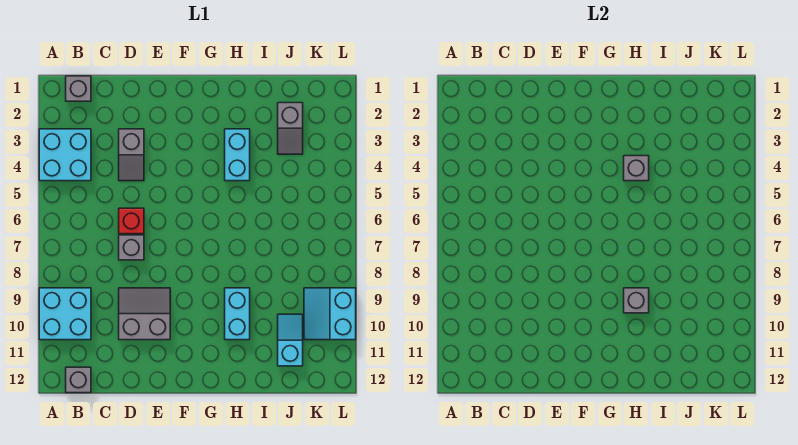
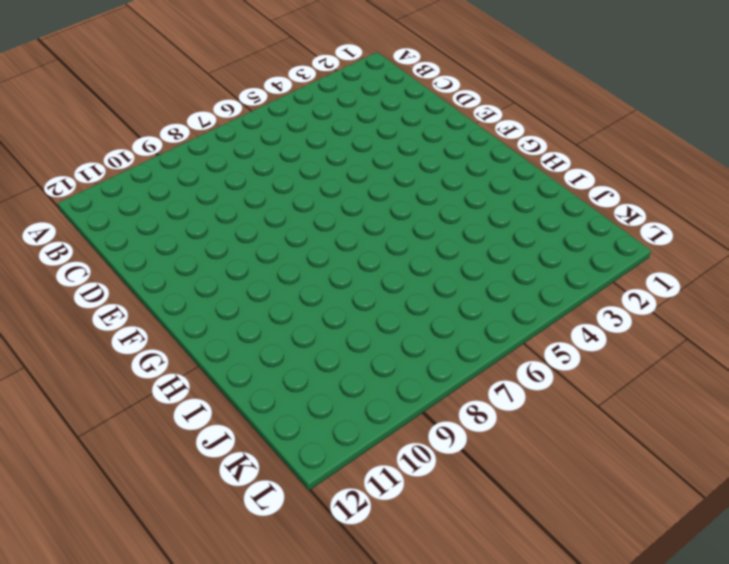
none -> cyan 2x2 brick [39,129,91,181]
none -> cyan 2x2 brick [39,288,91,340]
none -> grey 1x1 brick [66,76,91,101]

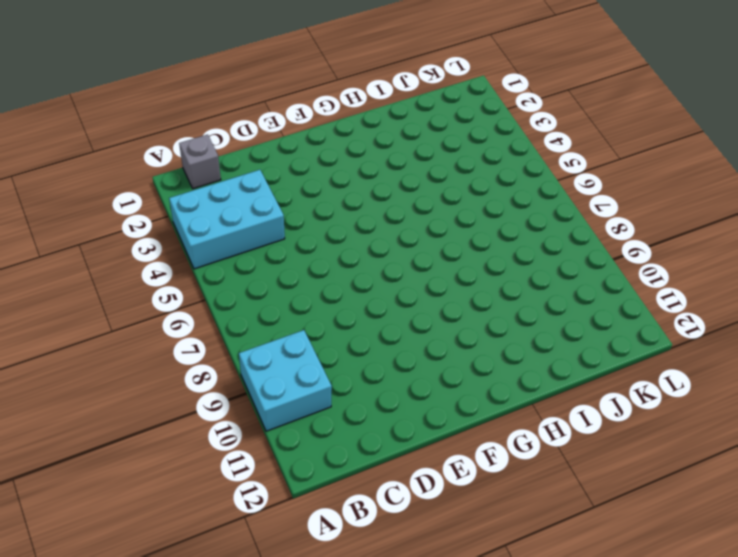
cyan 2x3 brick [169,170,285,269] -> cyan 2x2 brick [39,129,91,181]
none -> grey 1x1 brick [66,367,91,393]
none -> grey 1x2 slope [119,129,144,181]
none -> red 1x1 brick [119,208,144,234]

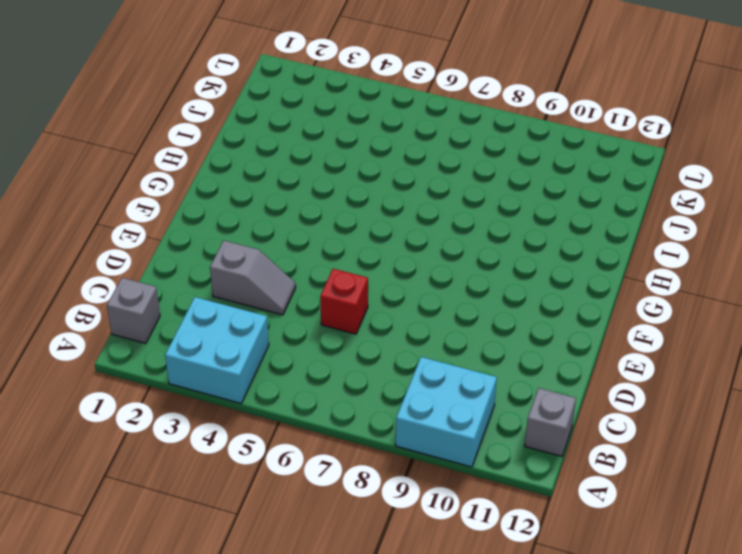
none -> grey 1x1 brick [119,235,144,260]
none -> grey 2x2 slope [119,288,170,340]
none -> cyan 1x2 brick [225,129,250,181]

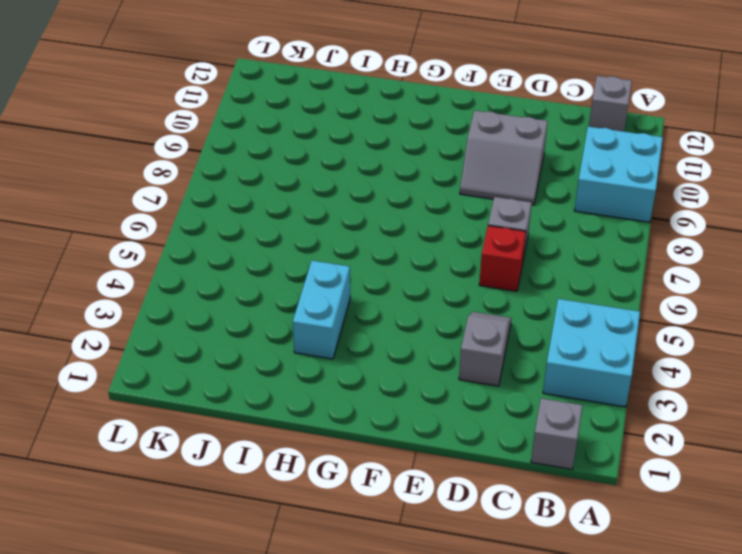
none -> cyan 1x2 brick [225,288,250,340]
none -> grey 1x2 slope [278,103,303,154]
none -> cyan 1x2 slope [278,314,303,366]

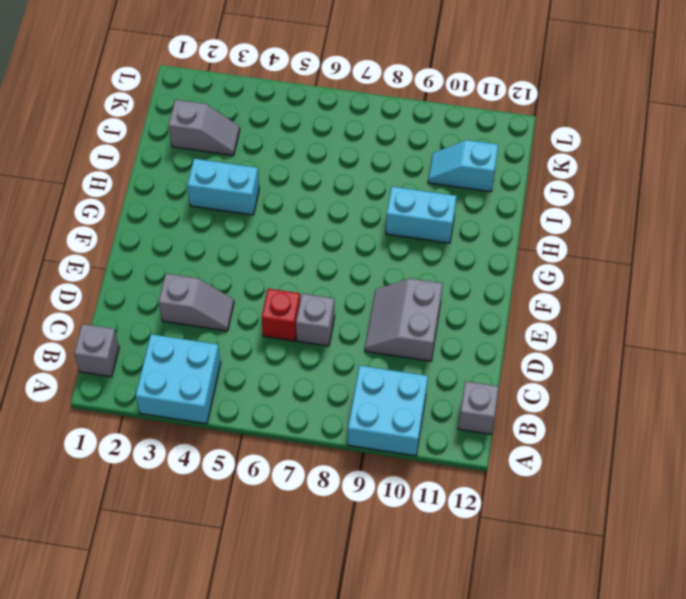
none -> cyan 2x2 slope [304,288,356,340]
none -> grey 1x1 brick [624,156,649,181]
none -> grey 1x1 brick [624,288,649,313]

